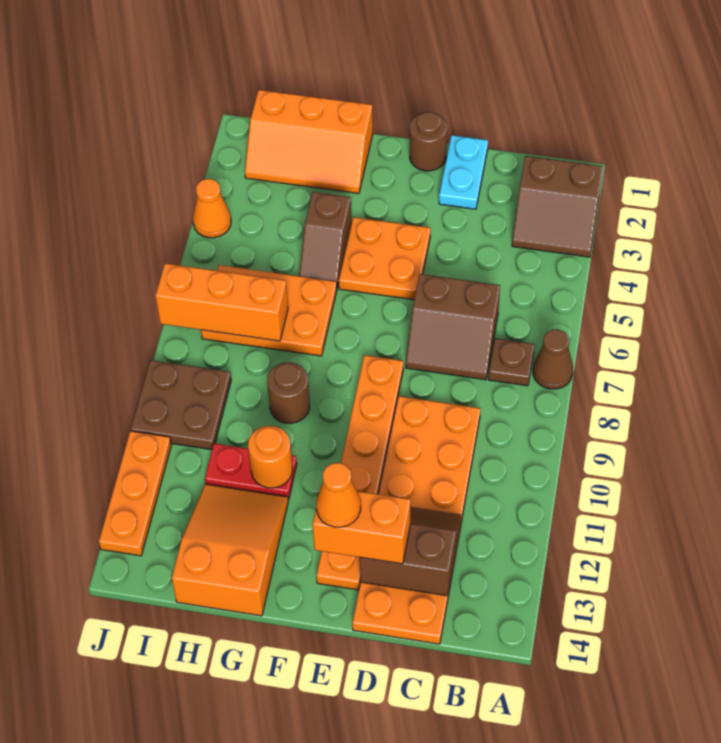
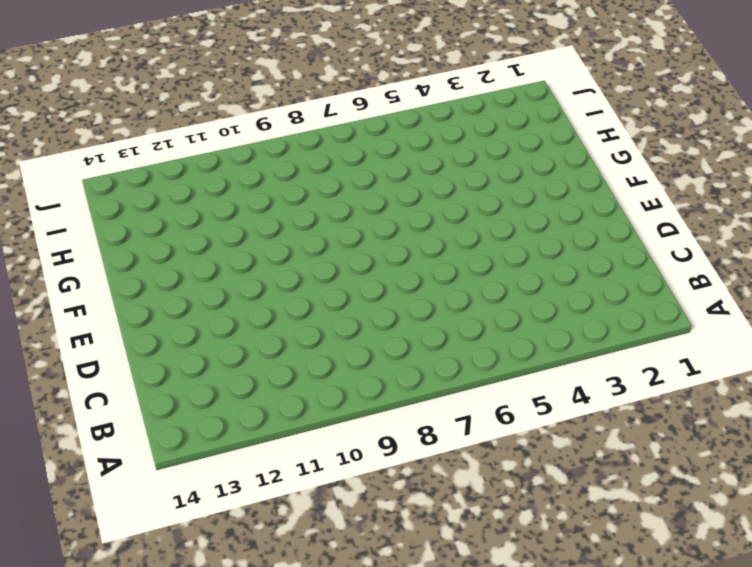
none -> brown 2x2 slope [512,156,603,257]
none -> brown 1x1 cone [533,329,573,389]
none -> brown 1x1 plate [489,338,534,386]

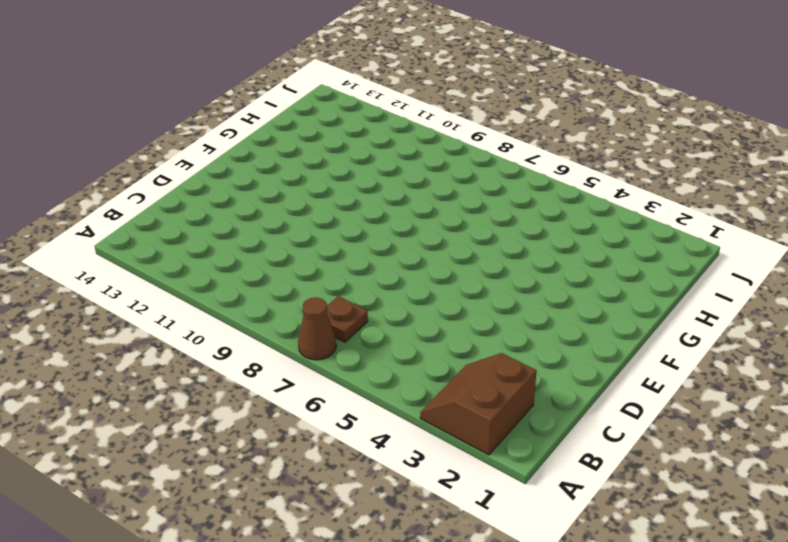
none -> brown 2x2 slope [406,274,500,380]
none -> orange 2x6 plate [352,396,480,644]
none -> cyan 1x2 plate [439,135,488,209]

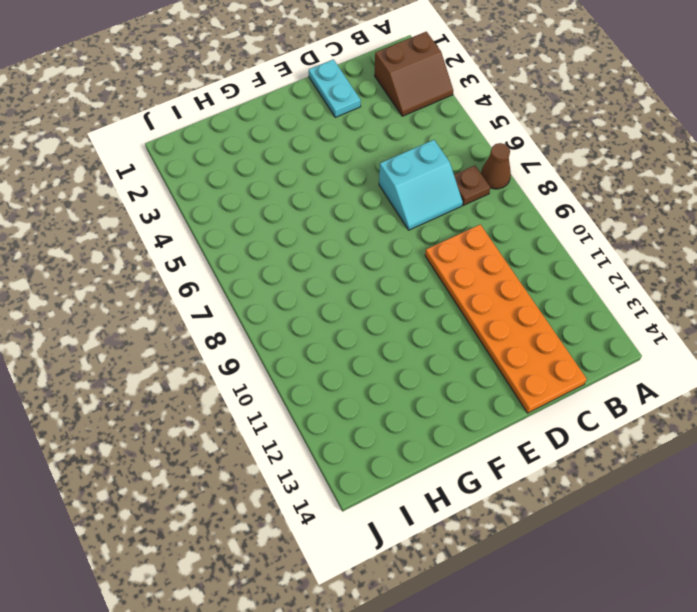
cyan 2x2 slope [379,140,463,230] -> brown 2x2 slope [406,274,500,380]
none -> brown 1x1 round brick [410,112,447,171]
none -> orange 2x2 plate [339,217,431,300]
none -> orange 1x6 plate [316,355,403,590]

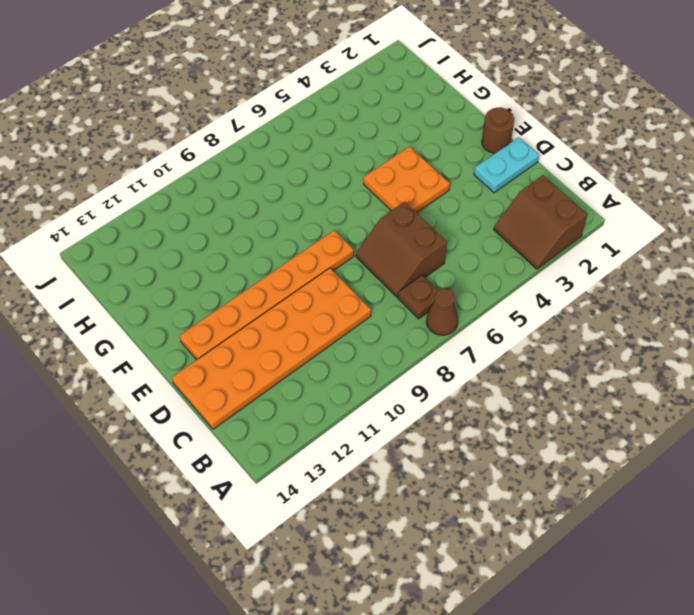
none -> orange 2x3 slope [245,90,373,193]
none -> brown 1x2 slope [299,192,352,288]
none -> orange 2x3 plate [201,265,337,356]

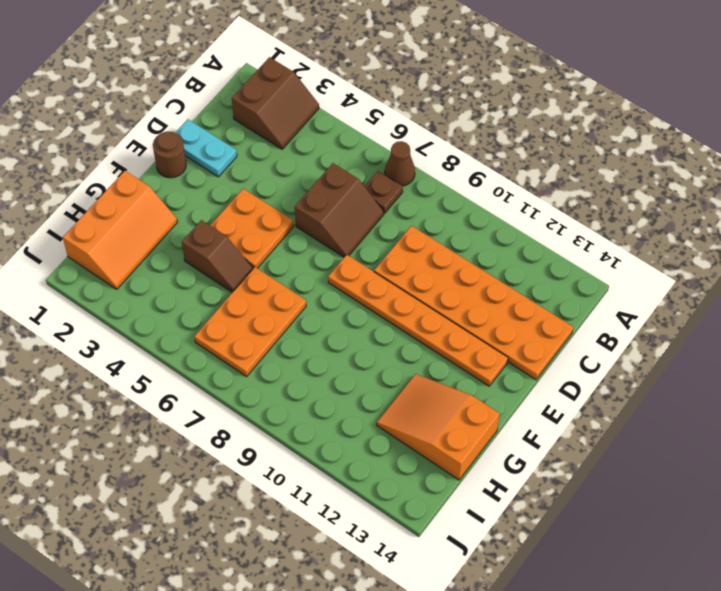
none -> brown 1x1 round brick [267,362,310,423]
none -> red 1x2 plate [205,444,297,500]
none -> brown 2x2 plate [131,360,231,450]

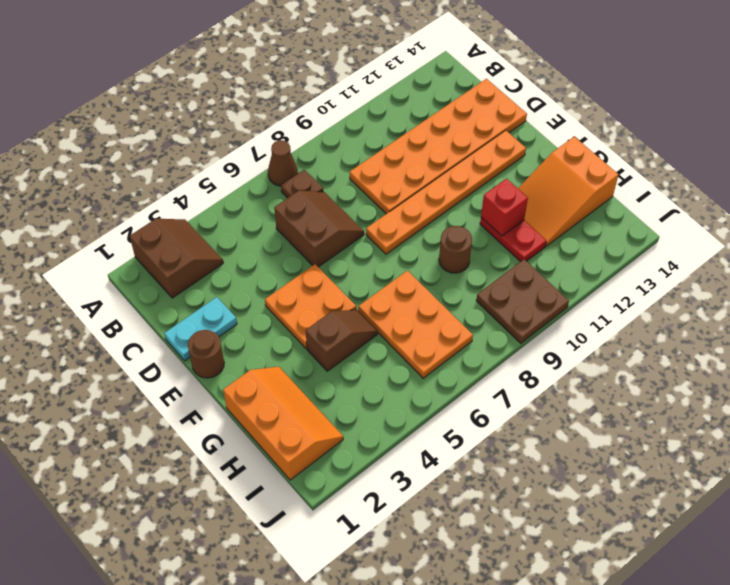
red 1x1 brick [481,178,528,236] -> orange 1x1 round brick [248,426,292,488]
none -> orange 1x1 cone [193,179,231,238]
none -> orange 1x3 plate [99,431,171,556]
none -> brown 2x2 slope [360,507,461,596]

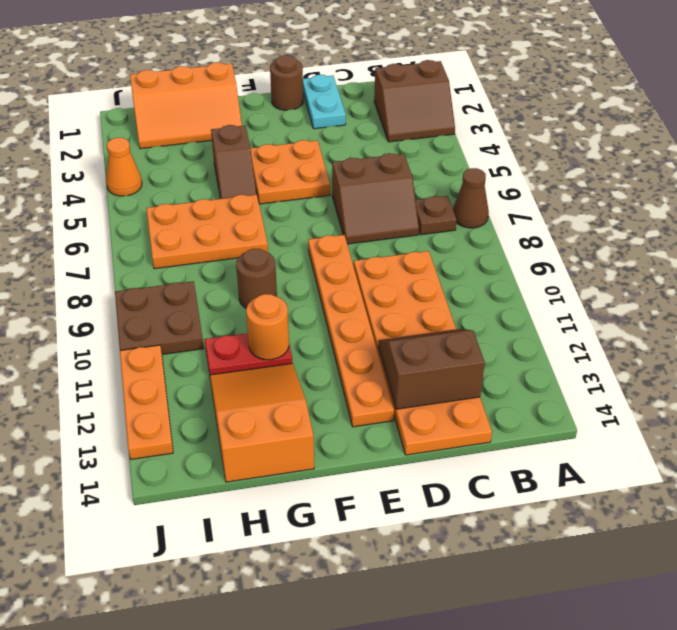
none -> orange 1x3 brick [155,264,288,341]
none -> orange 1x2 brick [312,488,410,564]
none -> orange 1x1 cone [316,463,361,527]

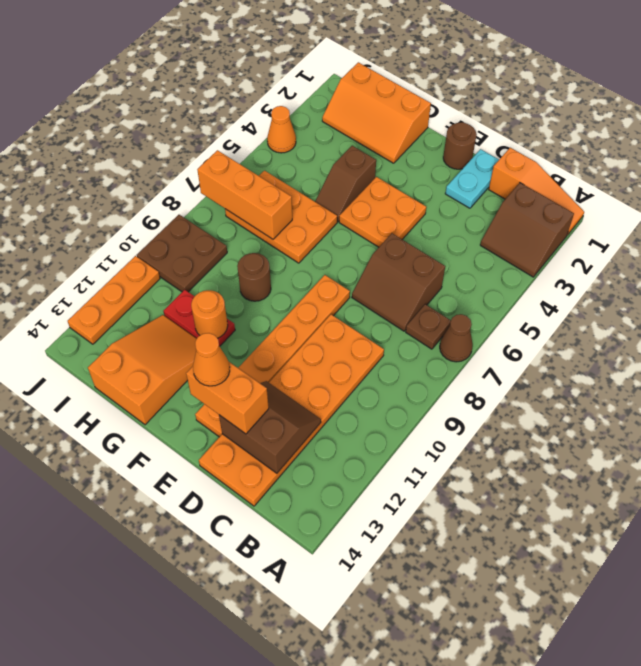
orange 1x3 slope [489,148,584,235] -> none

